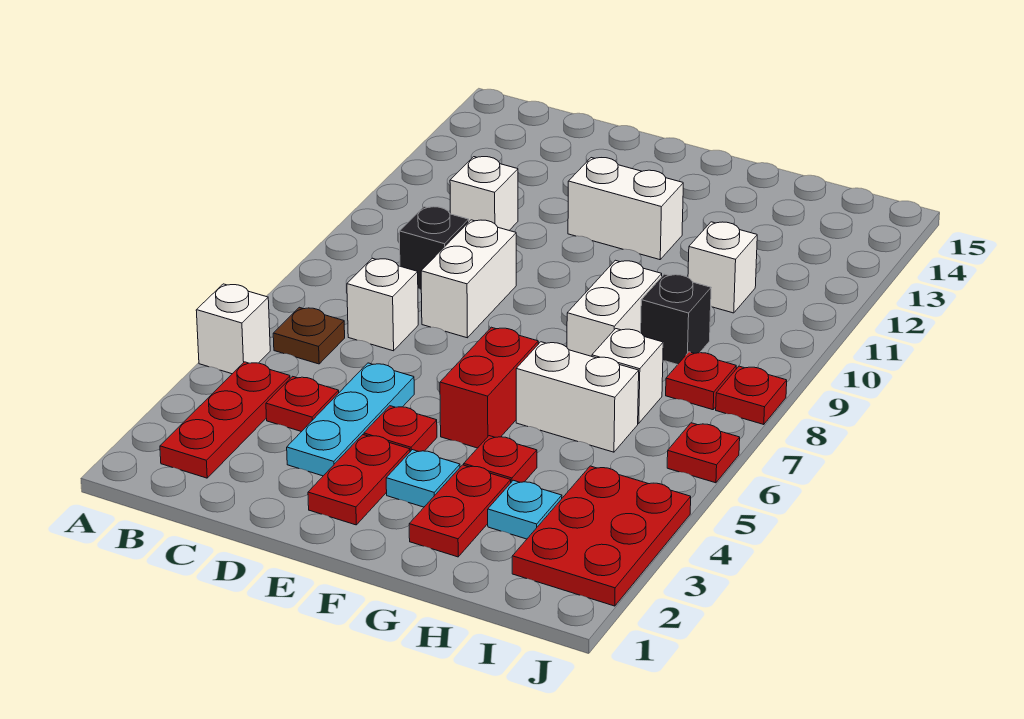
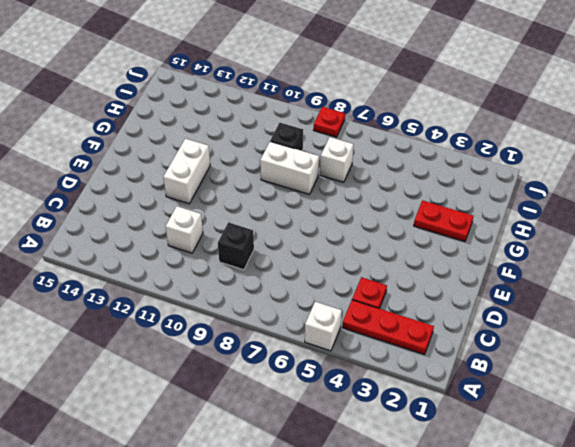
none -> brown 1x1 plate [273,307,345,364]
none -> white 1x1 brick [347,258,418,351]
none -> cyan 1x3 plate [287,363,414,476]

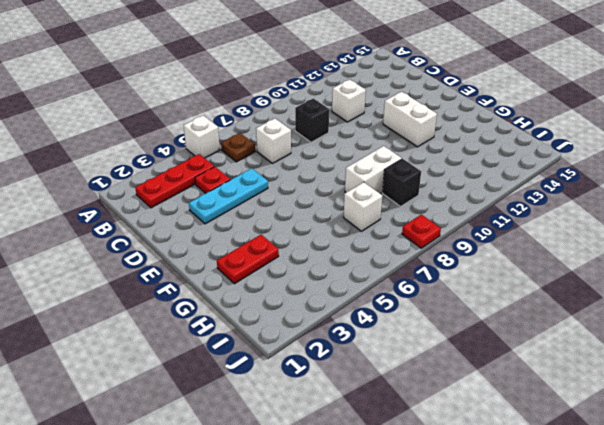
none -> white 1x2 brick [421,220,516,338]
none -> red 1x2 plate [308,435,410,525]
none -> red 1x1 plate [364,406,437,452]

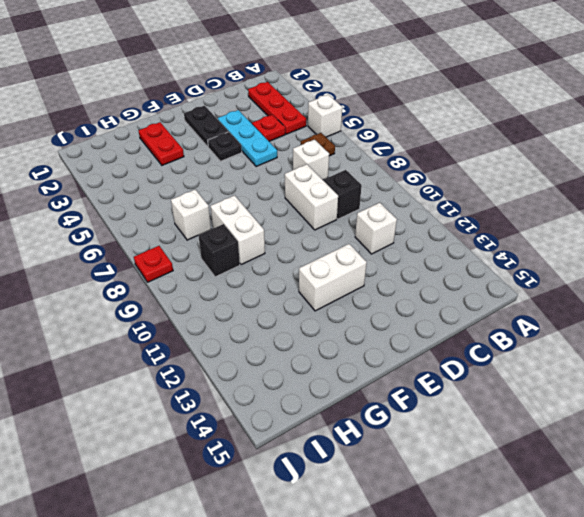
black 1x2 plate [184,106,229,147] -> red 1x2 plate [308,435,410,525]
black 1x1 plate [208,132,242,161] -> red 1x1 plate [364,406,437,452]
none -> cyan 1x1 plate [386,450,460,507]
none -> red 1x2 brick [440,327,538,448]
none -> red 1x1 plate [464,436,537,482]

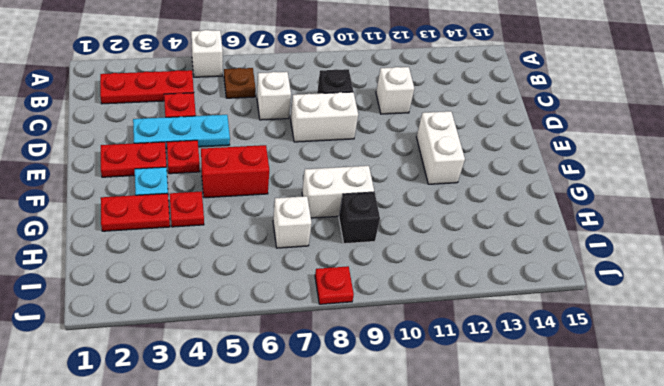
none -> white 1x2 brick [516,342,639,452]
none -> cyan 1x1 plate [488,480,562,539]
none -> white 1x1 brick [688,222,757,313]

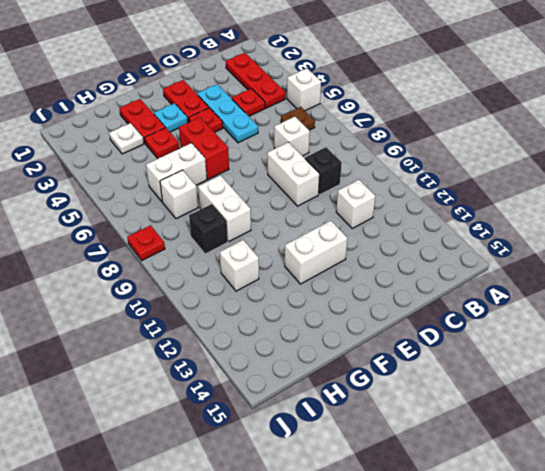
white 1x1 plate [109,123,144,154] -> cyan 1x1 plate [488,480,562,539]
none -> red 2x3 plate [512,466,691,606]
none -> red 1x1 plate [666,352,736,410]
none -> red 1x1 plate [667,423,740,483]

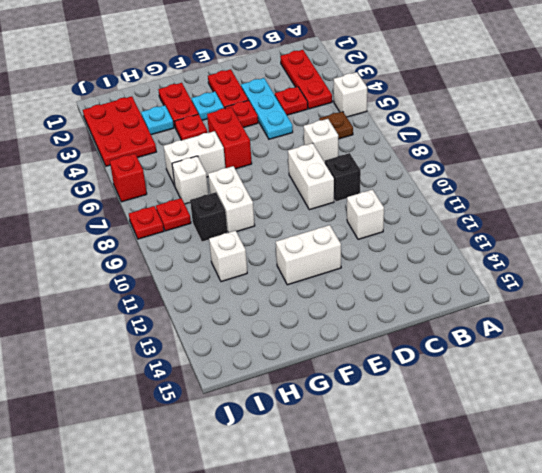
red 1x1 brick [110,154,147,202] -> red 1x1 plate [667,423,740,483]

